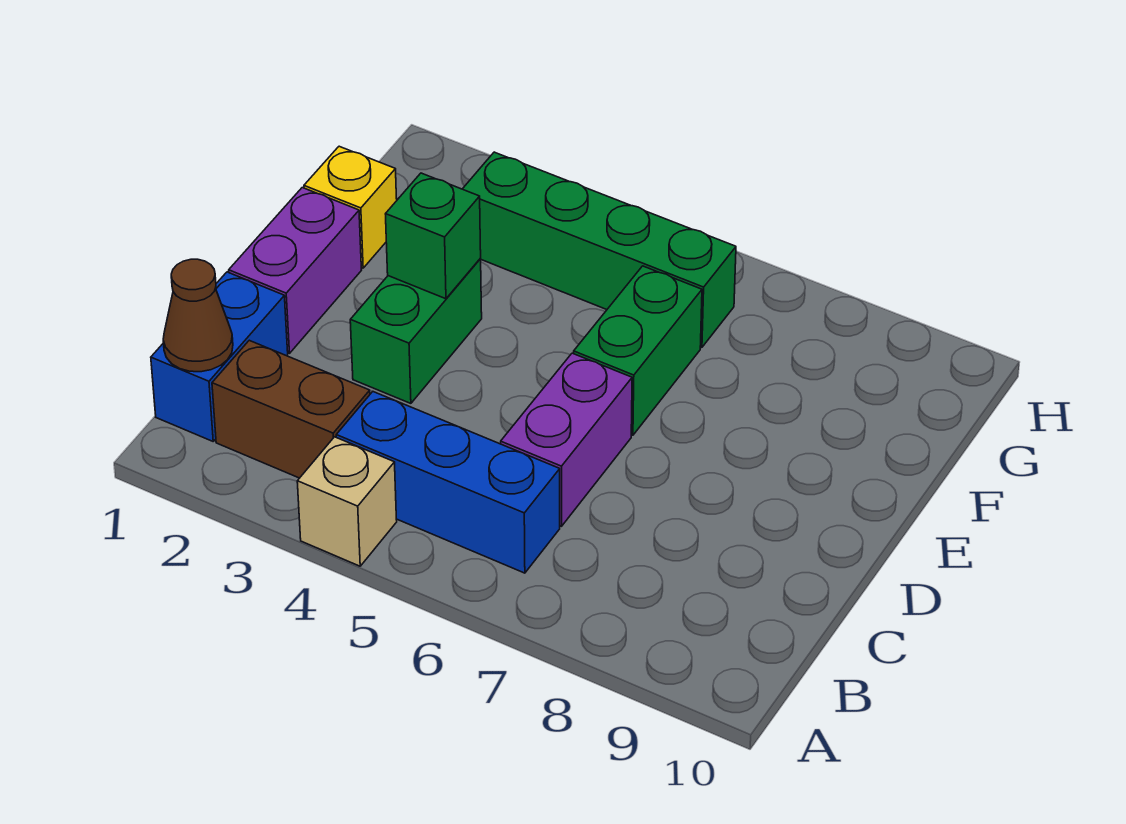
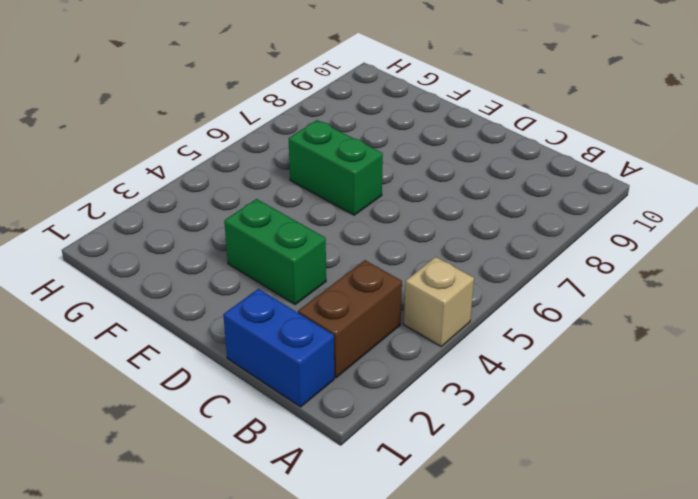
none -> blue 1x3 brick [336,392,560,573]
none -> purple 1x2 brick [501,353,632,526]
none -> purple 1x2 brick [229,188,361,353]

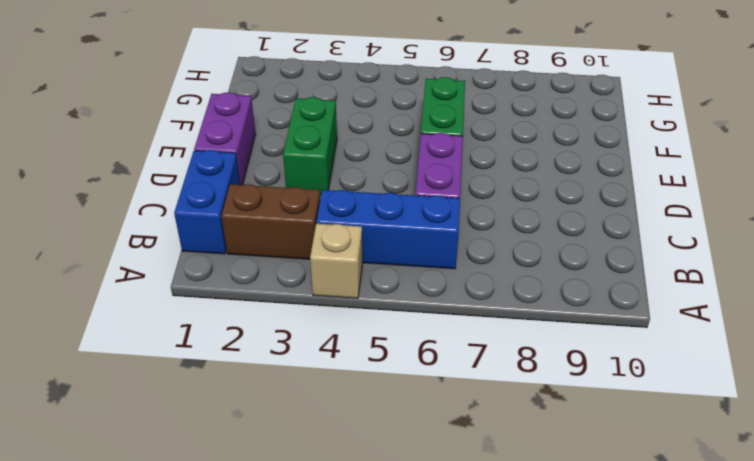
none -> yellow 1x1 brick [304,146,397,268]
none -> green 1x4 brick [463,152,736,347]
none -> brown 1x1 cone [163,259,233,372]

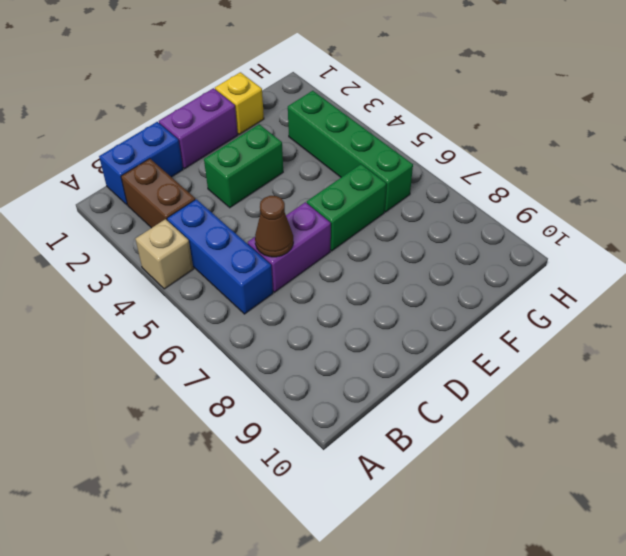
brown 1x1 cone [255,196,293,257] -> brown 1x1 cone moved to [163,259,233,372]
none -> green 1x1 brick [386,173,481,299]

